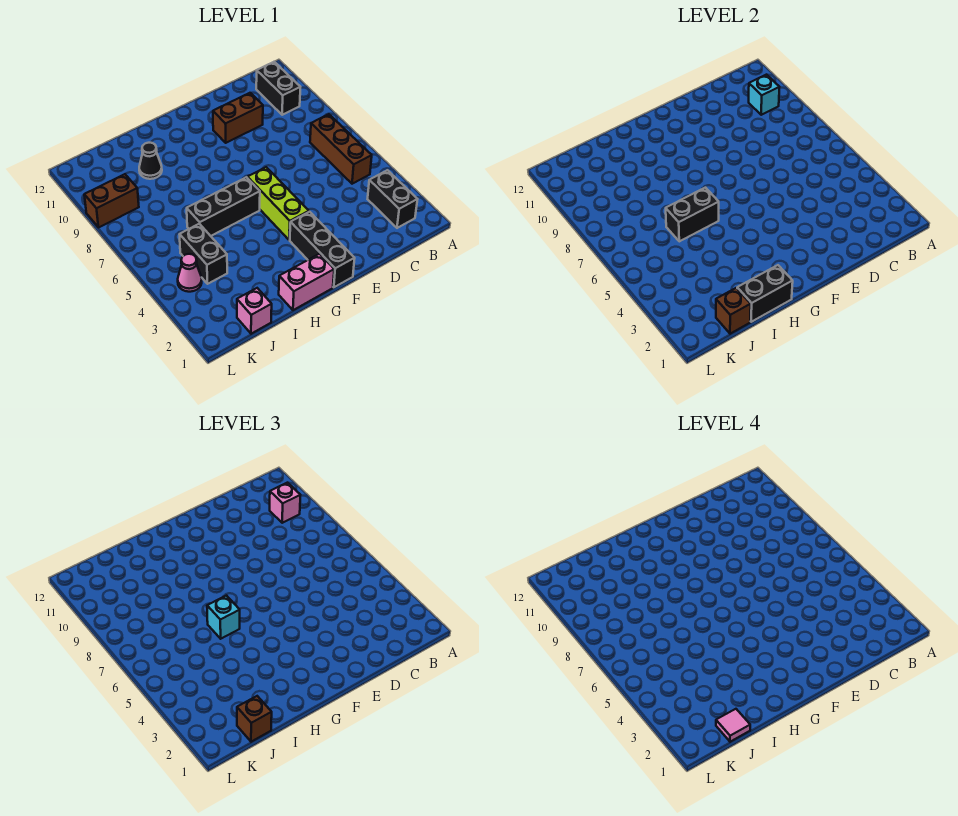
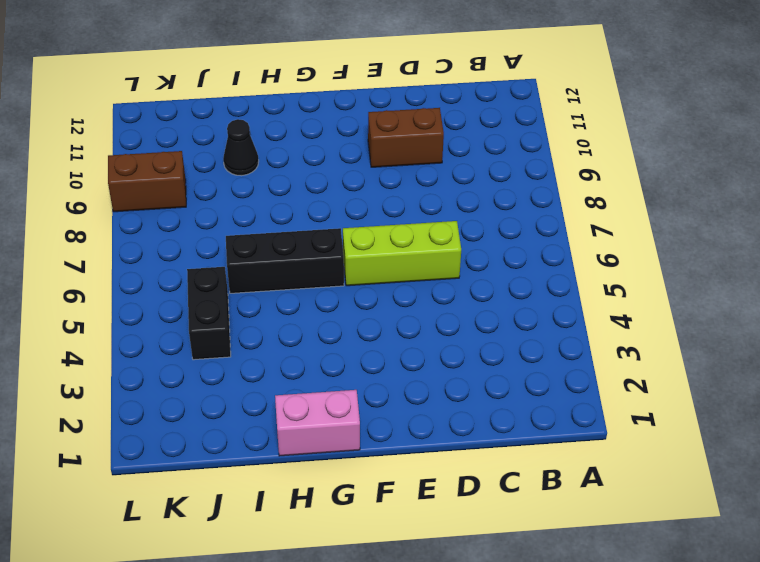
lime 1x3 brick [343,221,461,286] -> lime 1x3 brick turned to [247,167,309,240]
none -> black 1x2 brick [368,170,418,228]
none -> brown 1x3 brick [310,114,372,184]
none -> black 1x2 brick [256,62,300,115]

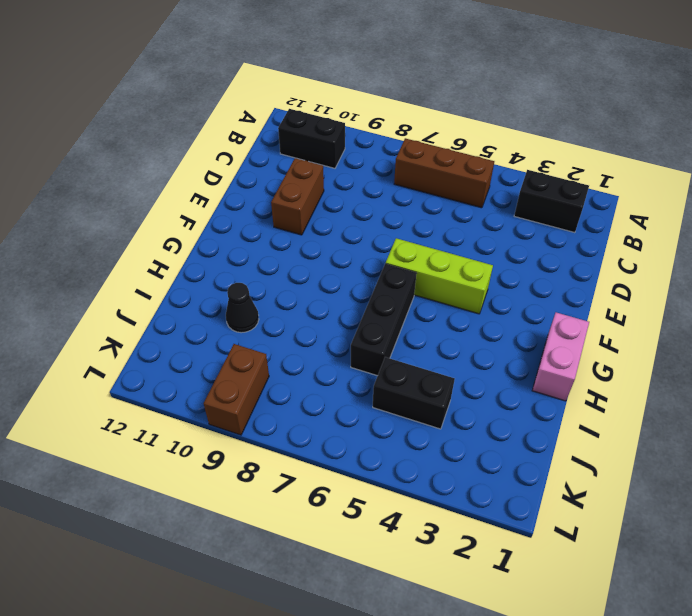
none -> black 1x3 brick [290,212,355,287]
none -> pink 1x1 brick [237,288,272,334]
none -> pink 1x1 cone [178,254,202,292]

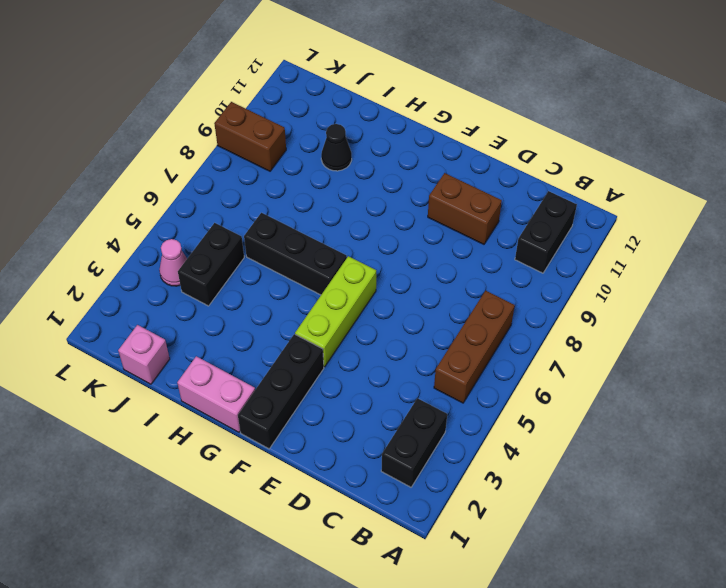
none -> cyan 1x1 brick [749,75,779,115]
none -> black 1x2 brick [737,265,793,322]
none -> black 1x2 brick [666,188,719,241]

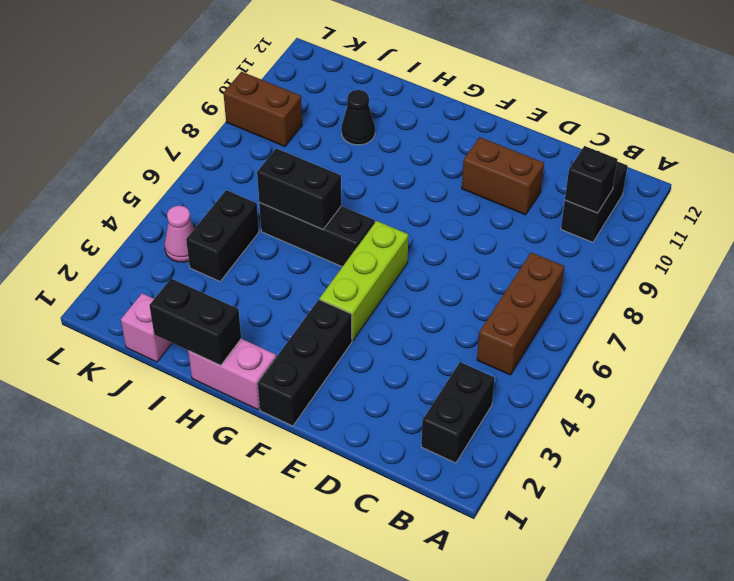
black 1x1 brick [565,146,618,213] -> cyan 1x1 brick [749,75,779,115]
none -> brown 1x1 brick [716,288,751,334]
none -> pink 1x1 brick [270,483,300,523]
none -> cyan 1x1 brick [207,596,240,639]

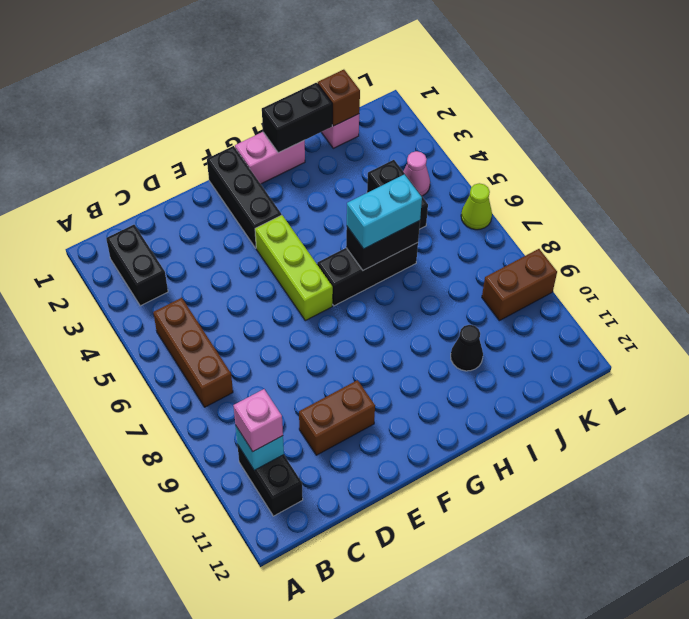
cyan 1x2 brick [347,174,422,249] -> cyan 1x1 brick [207,596,240,639]
lime 1x1 cone [461,183,492,230] -> none
none -> brown 1x1 brick [237,696,272,742]
none -> pink 1x1 tile [716,709,750,742]

